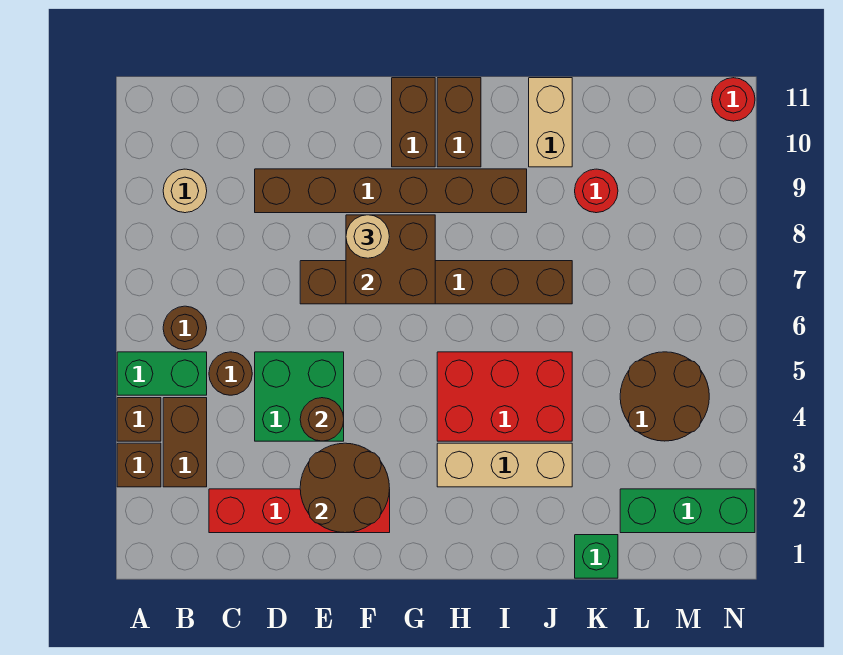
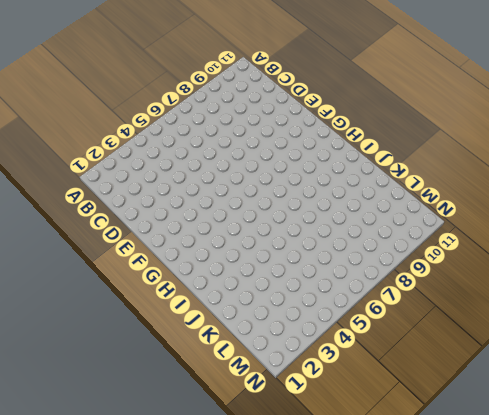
none -> brown 1x1 brick [117,443,161,487]
none -> brown 1x1 brick [117,398,161,441]
none -> green 1x2 brick [117,352,207,395]

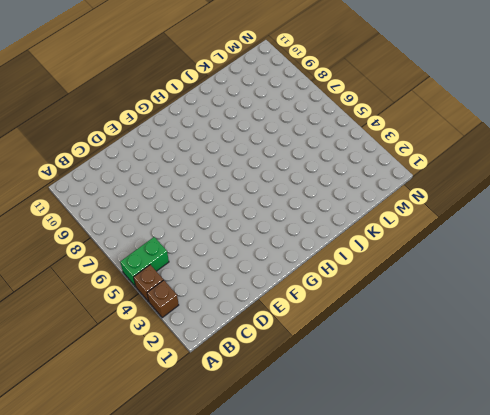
none -> brown 1x2 brick [163,398,207,487]
none -> brown 1x1 round brick [163,306,207,350]
none -> tan 1x1 round brick [163,169,207,213]

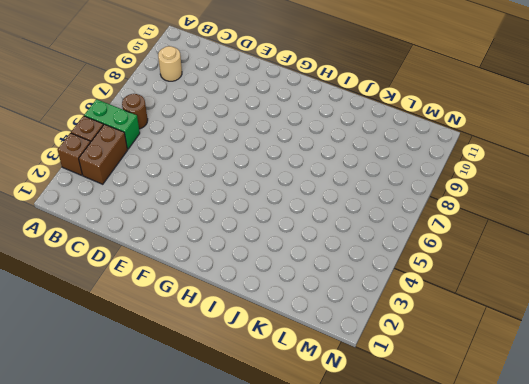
none -> red 1x4 brick [209,489,390,533]
none -> brown 1x1 round brick [209,352,252,395]
none -> green 2x2 brick [255,352,344,441]

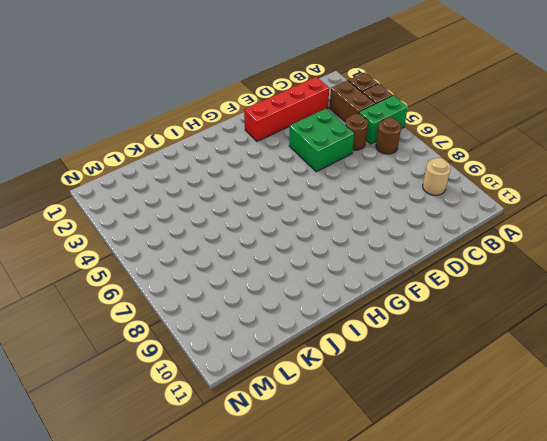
none -> brown 1x6 brick [255,169,527,213]
none -> brown 1x6 brick [300,261,572,304]
none -> brown 1x2 brick [392,78,435,167]

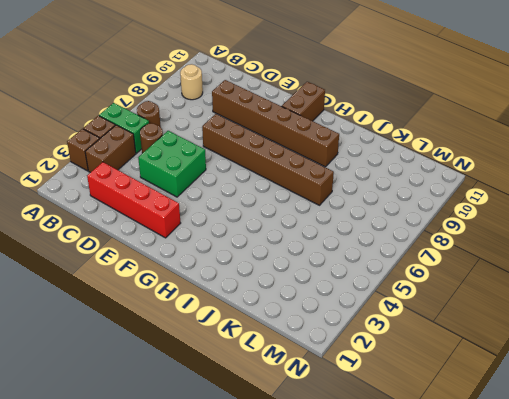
none -> tan 1x3 brick [437,443,572,487]
none -> red 2x3 brick [437,352,572,441]
none -> brown 1x2 brick [437,78,481,167]

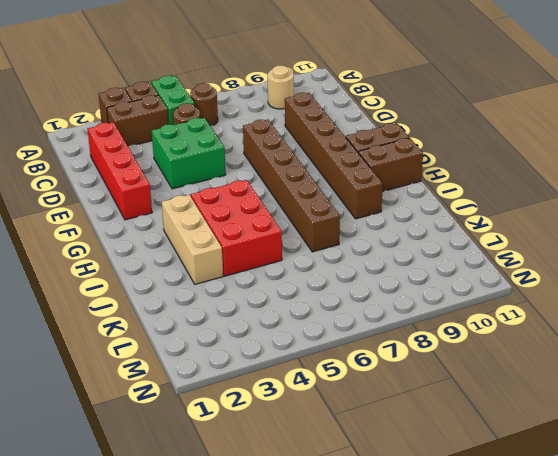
none -> tan 1x2 brick [529,78,572,167]
none -> green 1x1 brick [575,535,618,578]
none -> red 1x1 round brick [575,169,618,213]

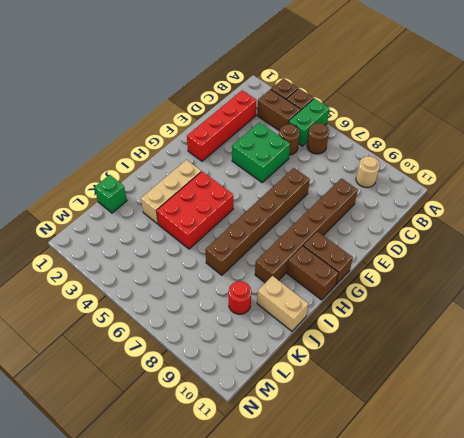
none -> green 1x3 brick [620,489,755,533]
none -> brown 2x2 round brick [620,352,709,441]
none -> red 1x1 round brick [712,78,755,121]

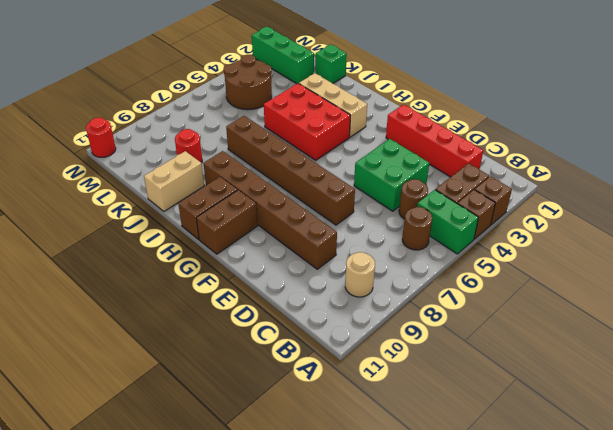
none -> brown 2x2 round brick [300,443,389,533]
none -> brown 1x1 round brick [300,398,344,441]
none -> brown 2x2 brick [346,215,435,304]

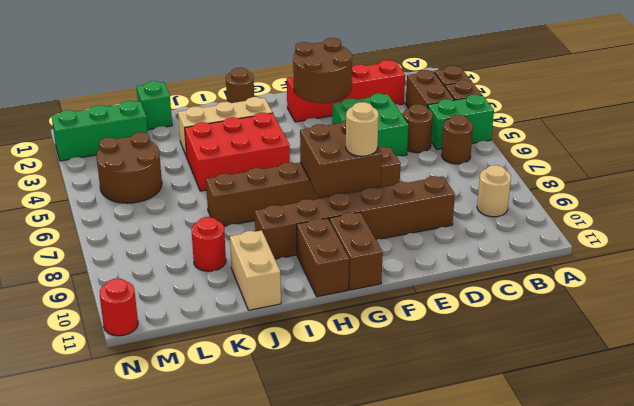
brown 1x1 round brick [226,68,254,103] -> brown 1x1 round brick moved to [300,398,344,441]

